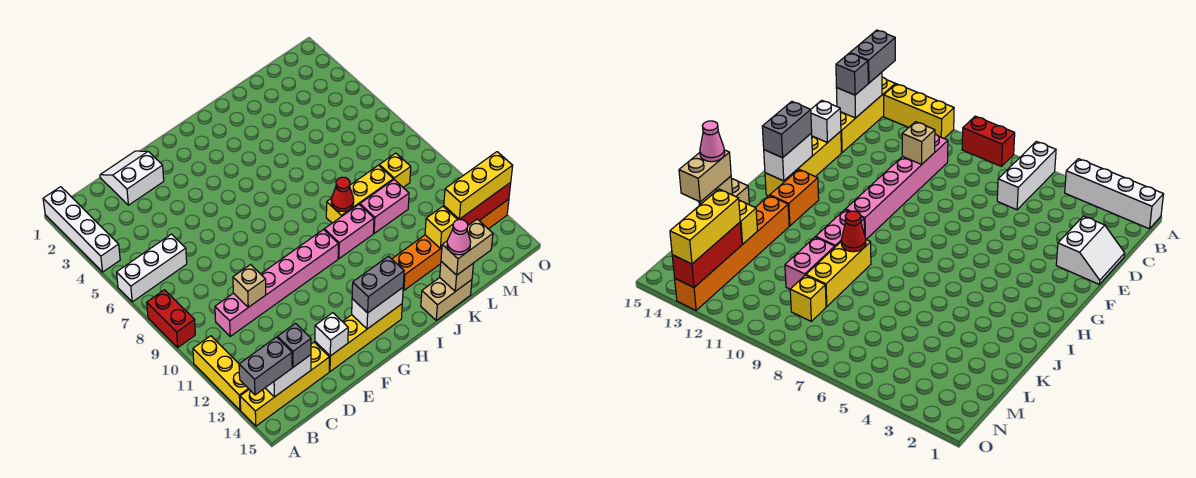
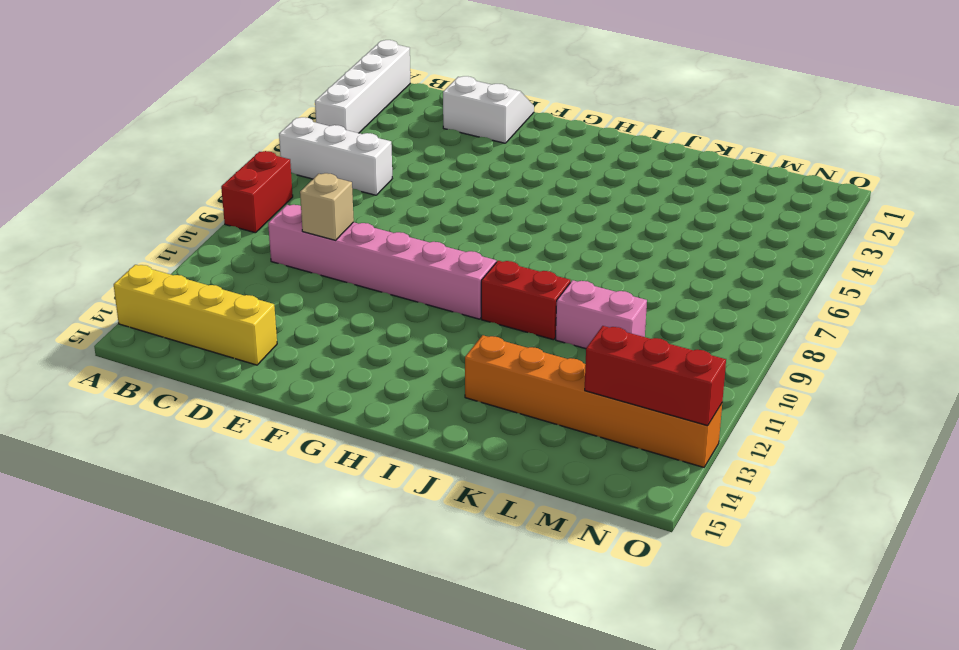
red 1x2 brick [481,261,570,340] -> pink 1x2 brick [324,205,374,259]
none -> yellow 1x3 brick [193,336,249,410]
none -> yellow 1x4 brick [315,304,402,371]
none -> orange 1x2 brick [770,170,819,226]

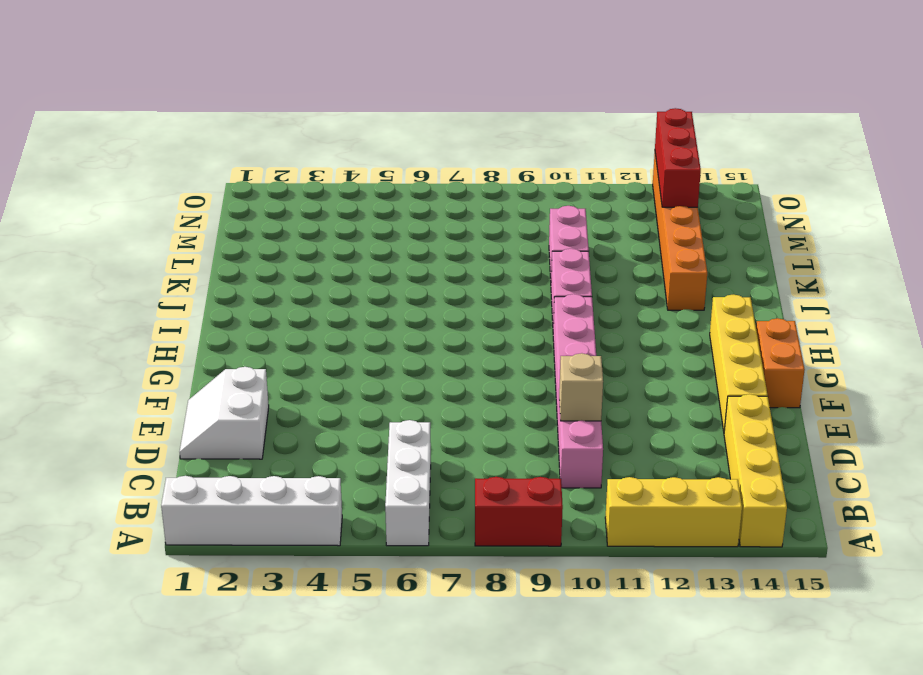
orange 1x2 brick [756,318,805,408] -> orange 1x2 brick moved to [770,170,819,226]
none -> yellow 1x3 brick [326,165,393,223]
none -> tan 1x2 brick [421,278,472,320]
none -> yellow 1x1 brick [379,153,411,187]

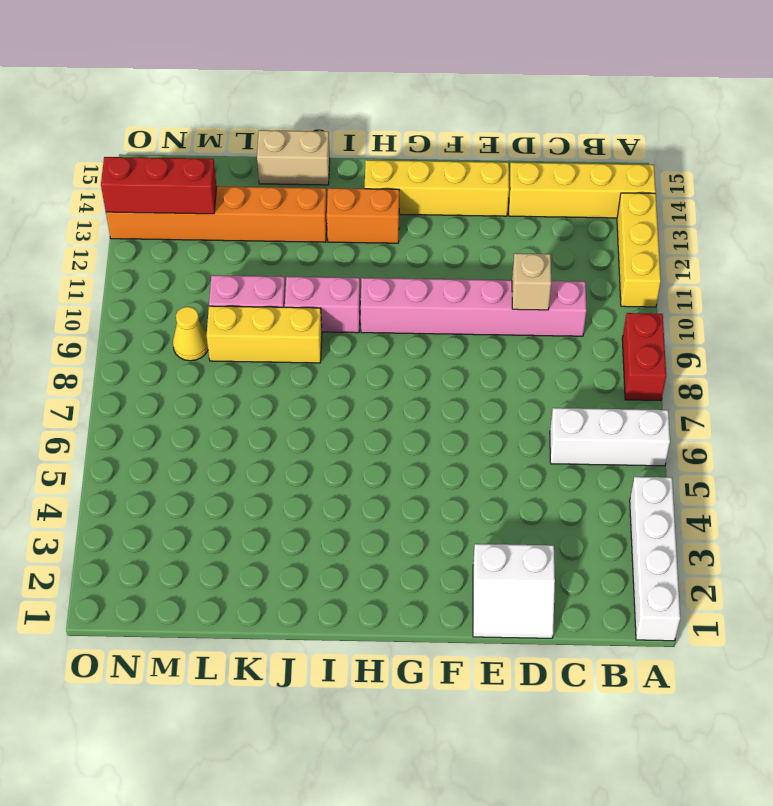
yellow 1x1 cone [173,307,208,361] -> yellow 1x1 brick [379,153,411,187]
none -> white 1x2 brick [266,355,311,397]
none -> white 1x1 brick [315,313,348,356]
none -> white 1x2 brick [352,288,403,329]

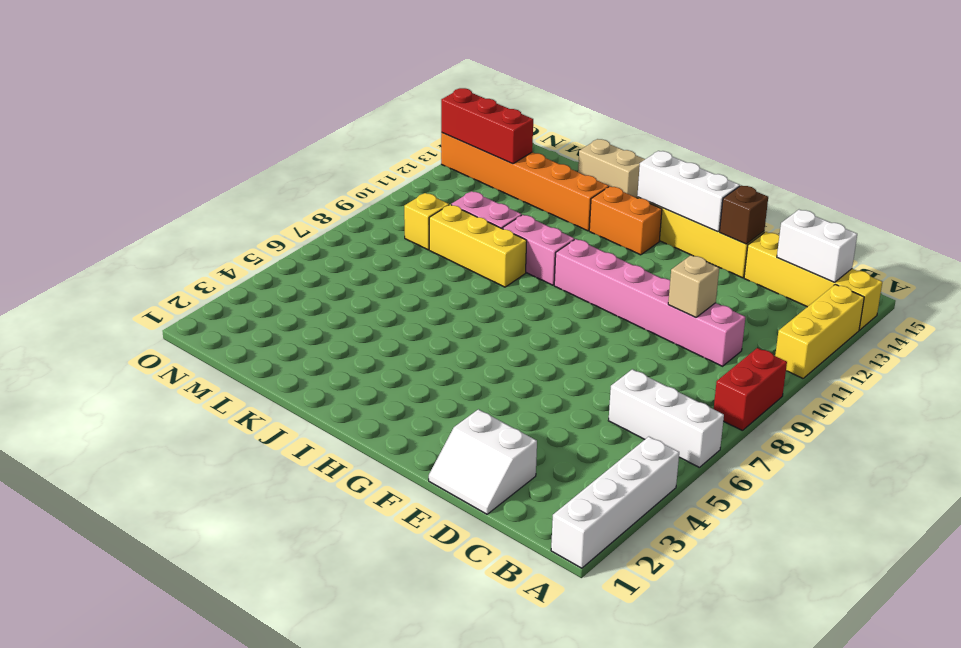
brown 1x1 brick [720,185,768,244] -> white 1x1 brick [315,313,348,356]
white 1x3 brick [637,151,740,232] -> white 1x2 brick [352,288,403,329]
none -> red 1x1 cone [331,177,354,212]
none -> tan 1x1 brick [440,261,474,291]
none -> yellow 1x1 brick [425,206,458,249]

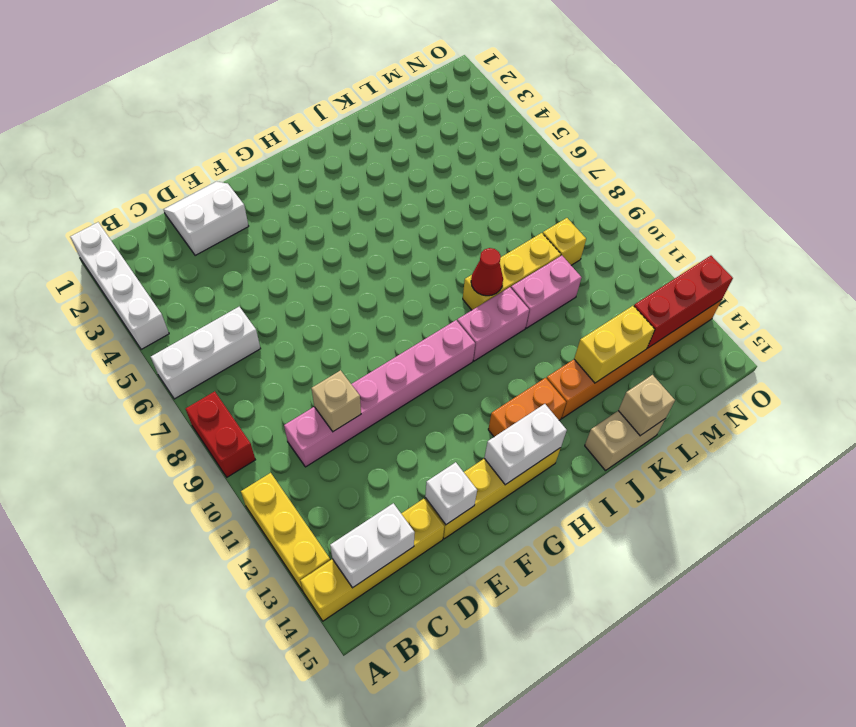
yellow 1x2 brick [574,306,655,383] -> yellow 1x1 brick [425,206,458,249]
none -> grey 1x2 brick [239,337,292,395]
none -> grey 1x1 brick [277,323,311,367]
none -> grey 1x2 brick [352,256,404,313]

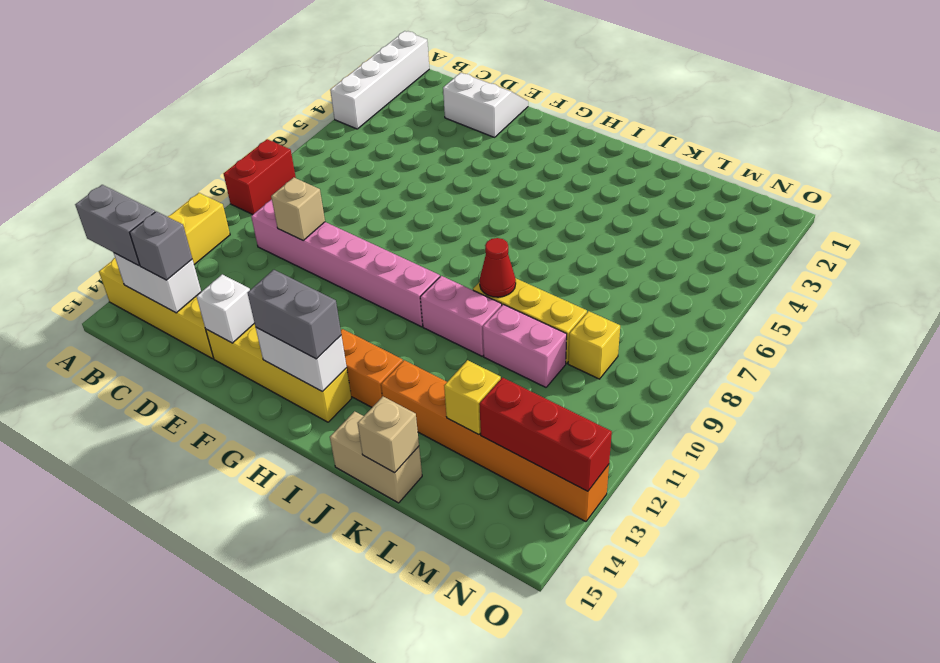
none -> white 1x3 brick [117,234,187,302]
none -> tan 1x2 brick [441,219,493,275]
none -> yellow 1x3 brick [444,152,513,219]

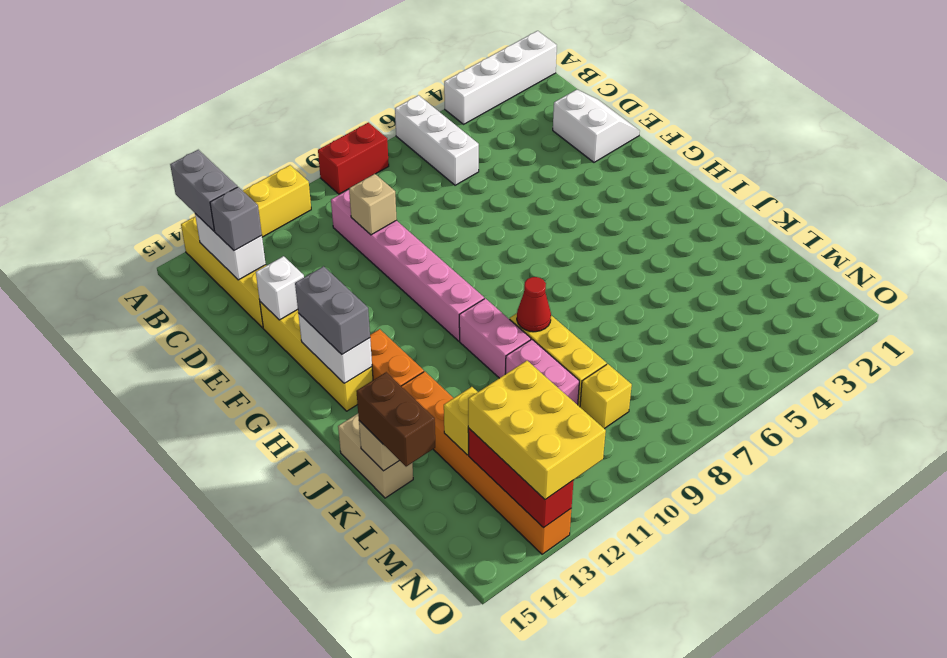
brown 1x2 brick [356,372,435,467] -> tan 1x2 brick [441,219,493,275]
yellow 2x3 brick [468,361,606,500] -> yellow 1x3 brick [444,152,513,219]
none -> pink 1x1 cone [447,219,471,255]

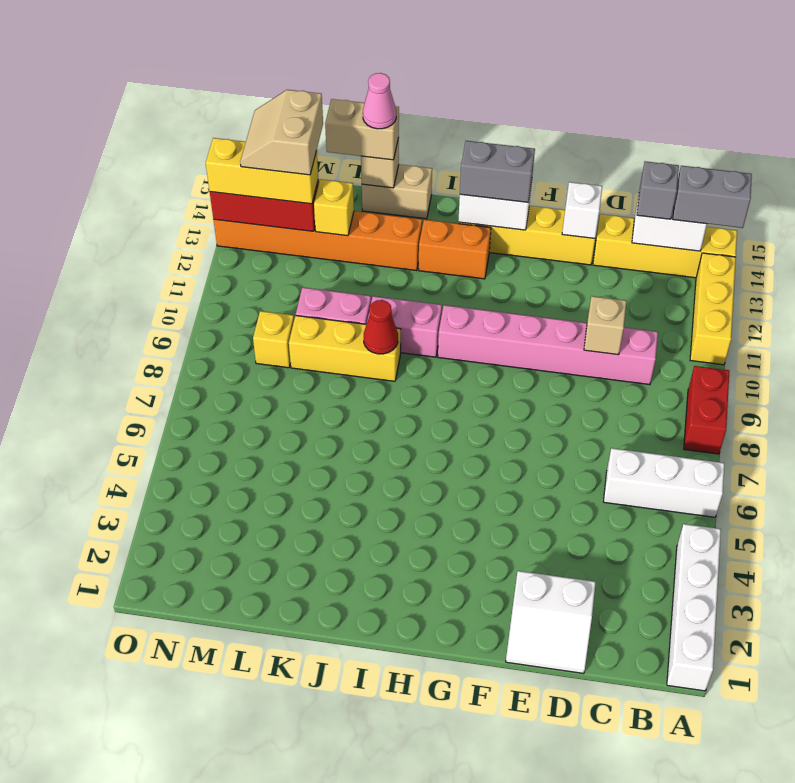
tan 2x2 slope [240,90,323,175] -> none

